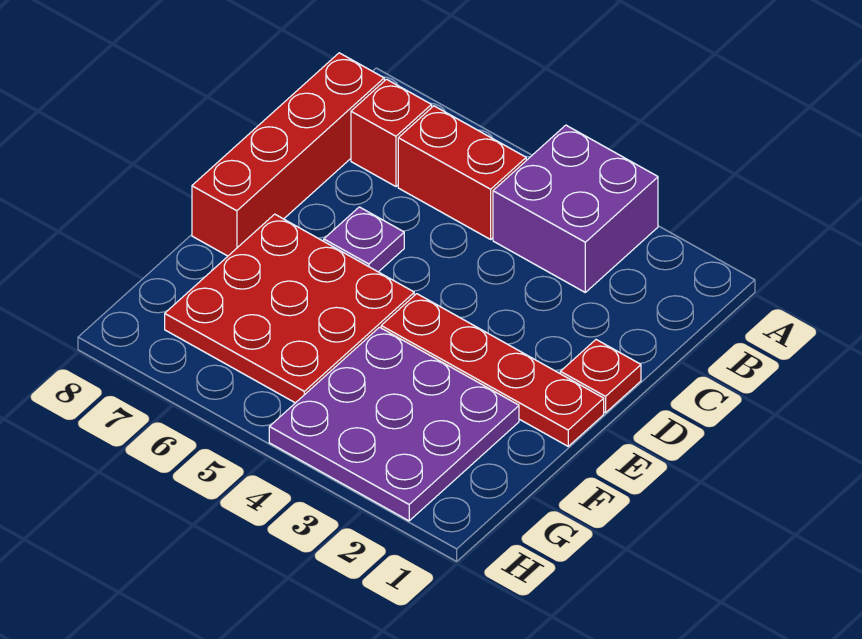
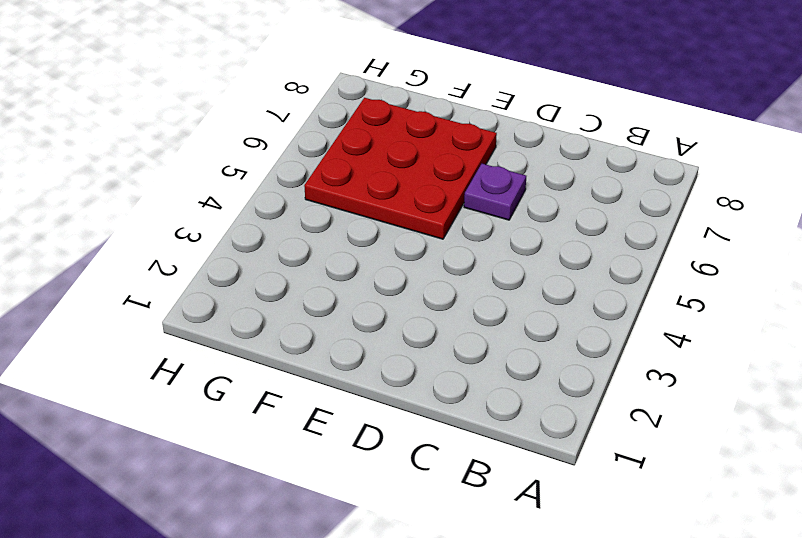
none -> purple 2x2 brick [493,125,658,292]
none -> red 1x2 brick [398,106,526,239]

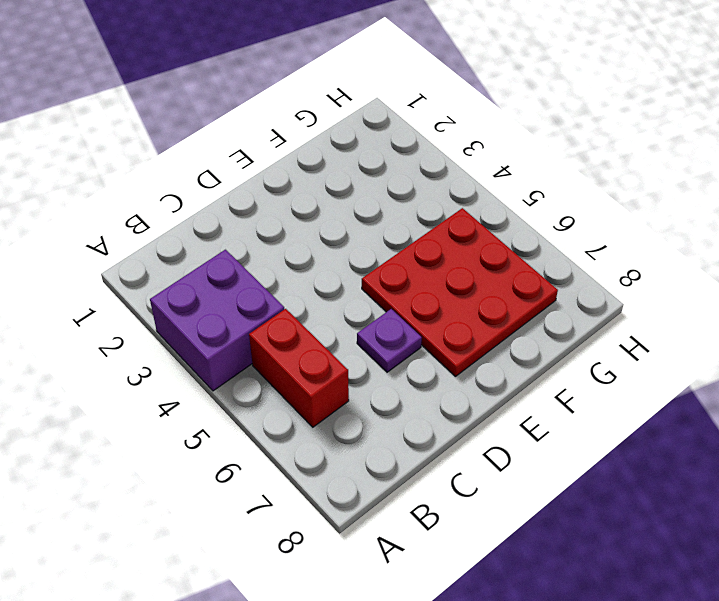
none -> red 1x1 brick [351,79,432,186]
none -> red 1x4 brick [192,53,384,256]

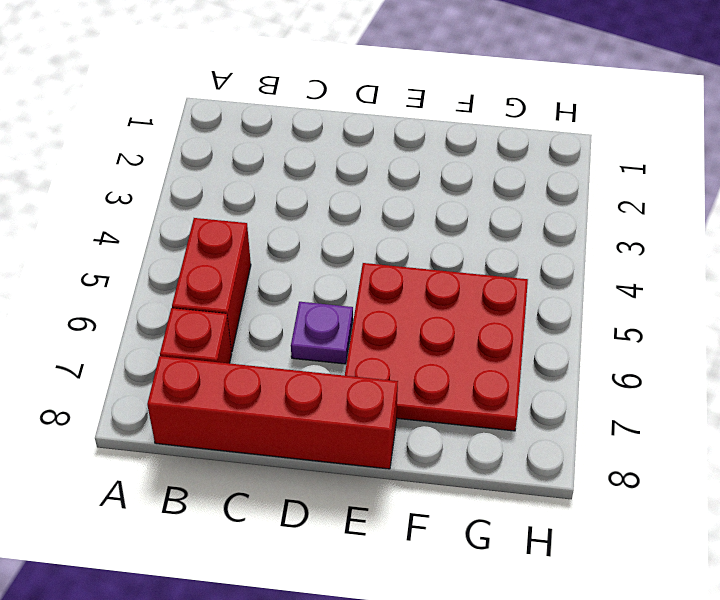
none -> purple 2x2 brick [493,125,658,292]
none -> red 1x1 plate [560,340,641,413]

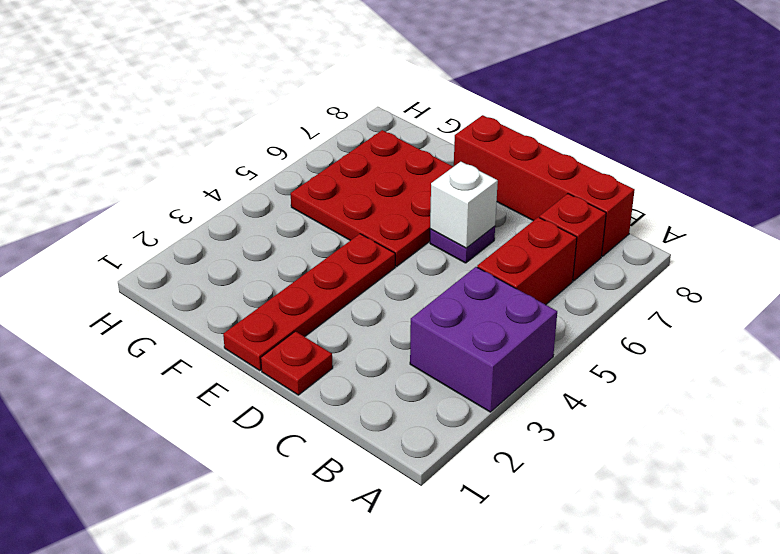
white 1x1 brick [430,162,498,248] -> none
none -> purple 3x3 plate [269,327,519,521]

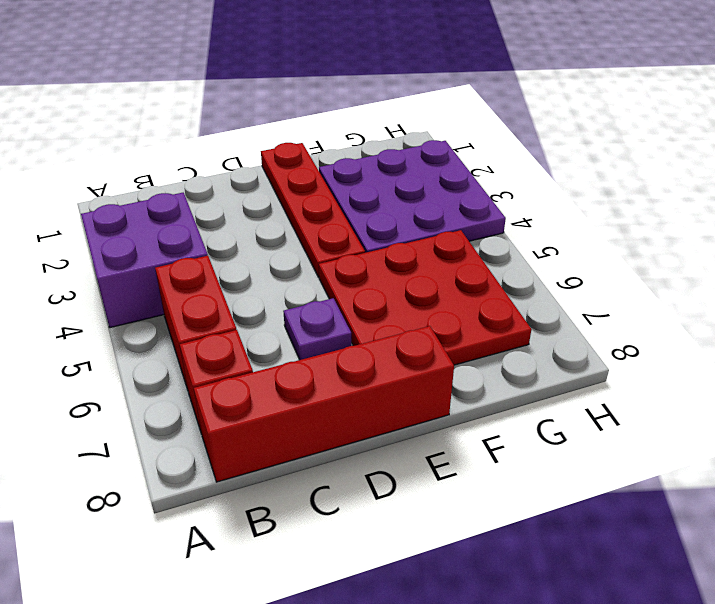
none -> red 1x1 plate [560,340,641,413]

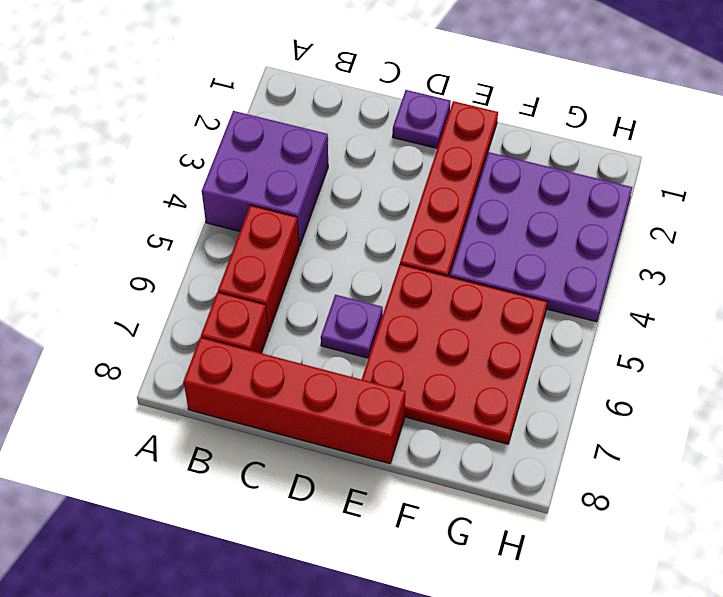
purple 1x1 plate [393,90,451,148] -> red 1x1 plate [560,340,641,413]

